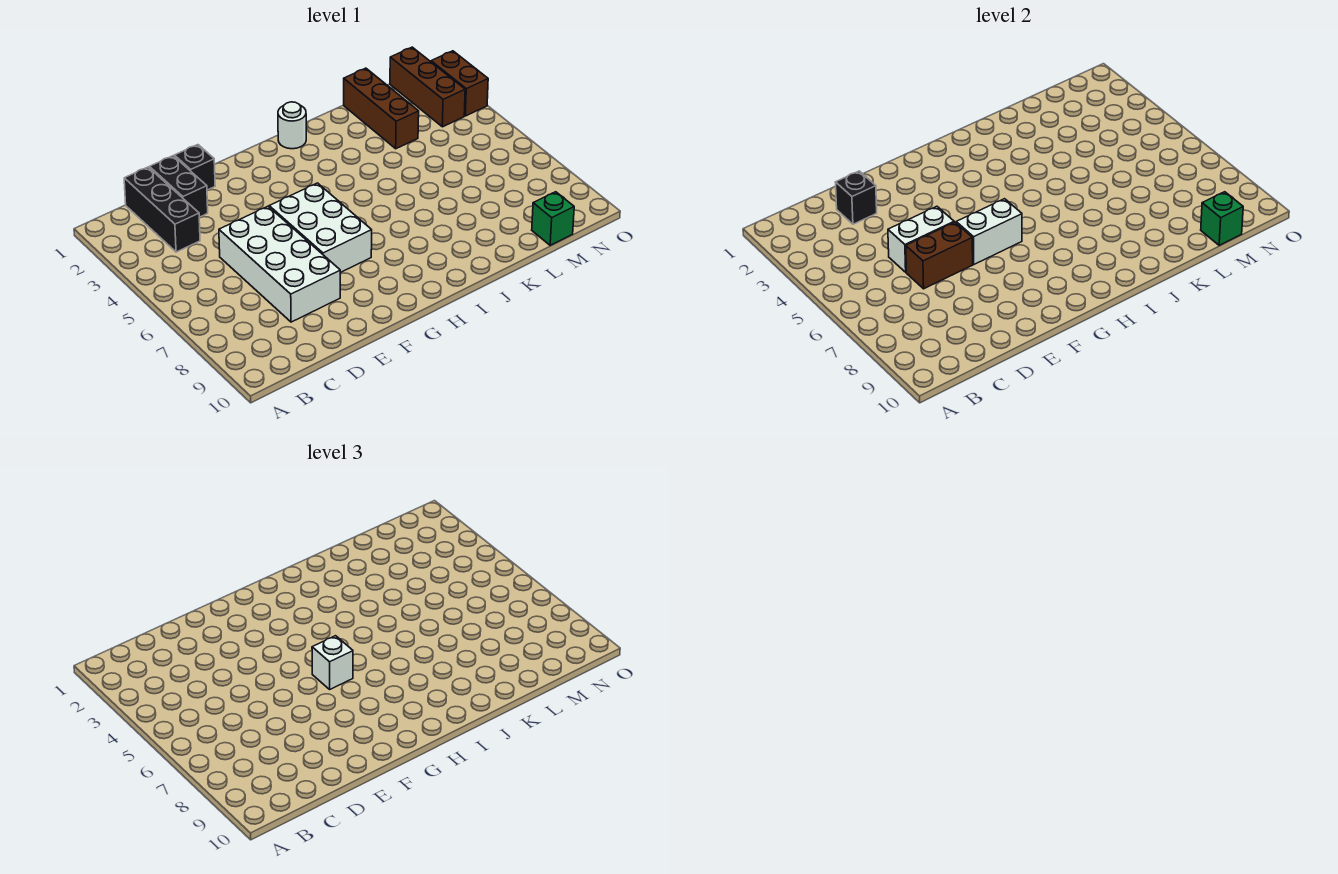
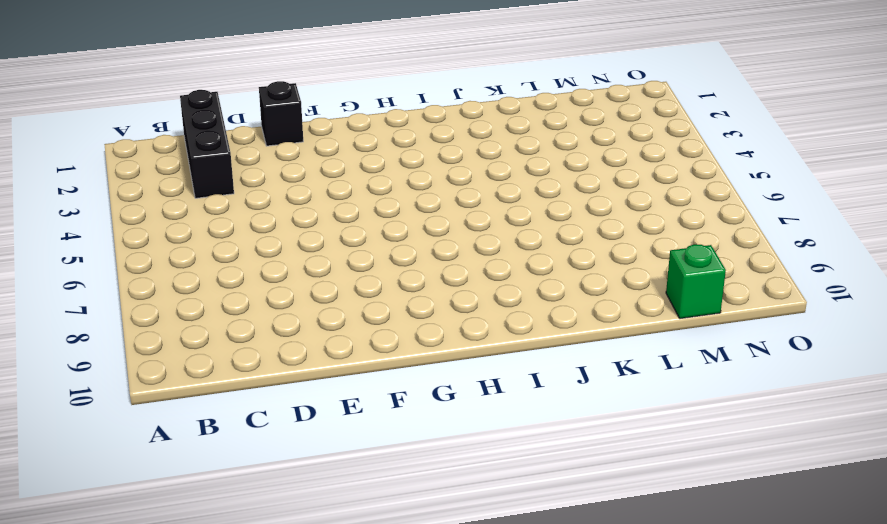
none -> black 1x2 brick [149,156,208,217]
none -> white 2x4 brick [219,206,340,322]
none -> white 2x3 brick [269,183,372,273]

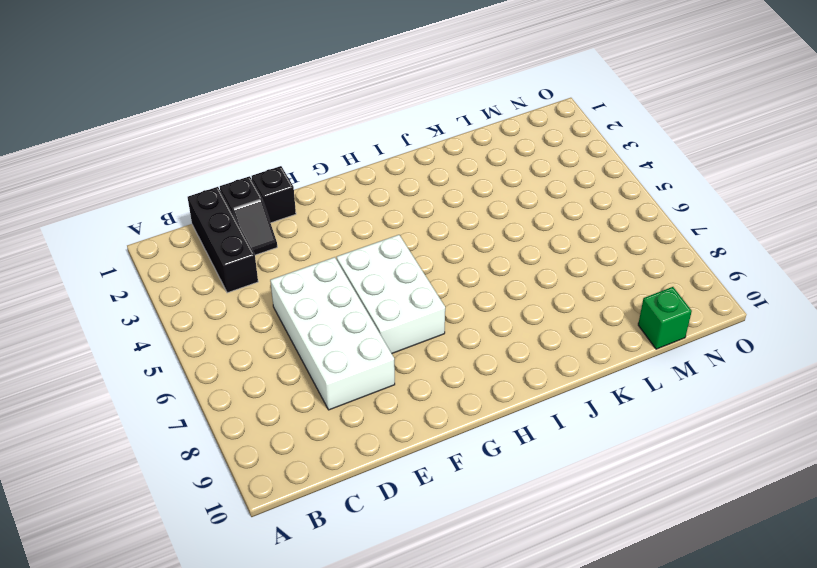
black 1x2 slope [220,176,277,255] -> black 1x2 brick [149,156,208,217]
none -> white 1x1 round brick [278,102,306,149]
none -> brown 1x3 brick [344,68,419,149]
none -> brown 1x3 brick [390,47,465,127]

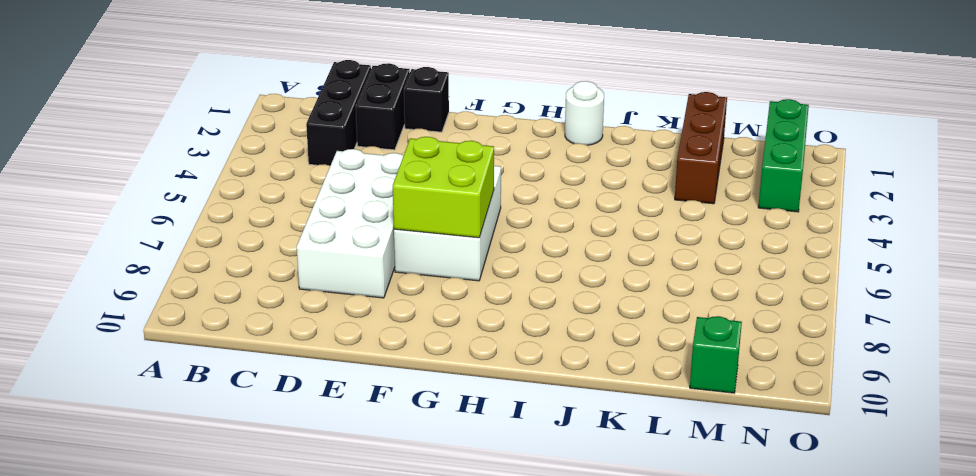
lime 2x2 brick [393,137,494,238] -> white 1x2 brick [956,199,1022,264]
green 1x3 brick [758,99,809,212] -> brown 1x3 brick [390,47,465,127]
none -> brown 1x2 brick [431,51,488,116]
none -> black 1x1 brick [835,171,877,224]
none -> white 1x2 brick [888,206,954,272]

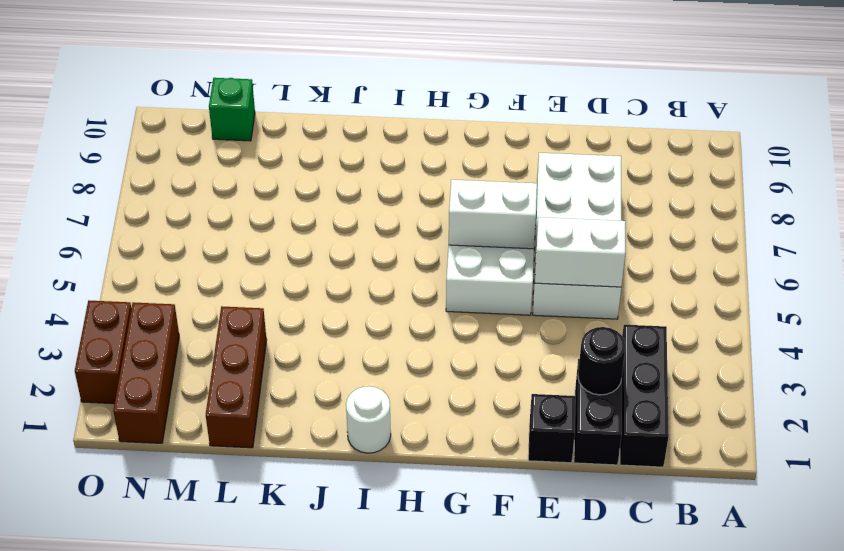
black 1x1 round brick [578,327,626,395] -> black 1x1 brick [835,171,877,224]
none -> brown 1x2 brick [906,222,973,289]
none -> green 1x1 brick [1201,192,1243,245]
none -> white 1x1 brick [312,636,353,689]

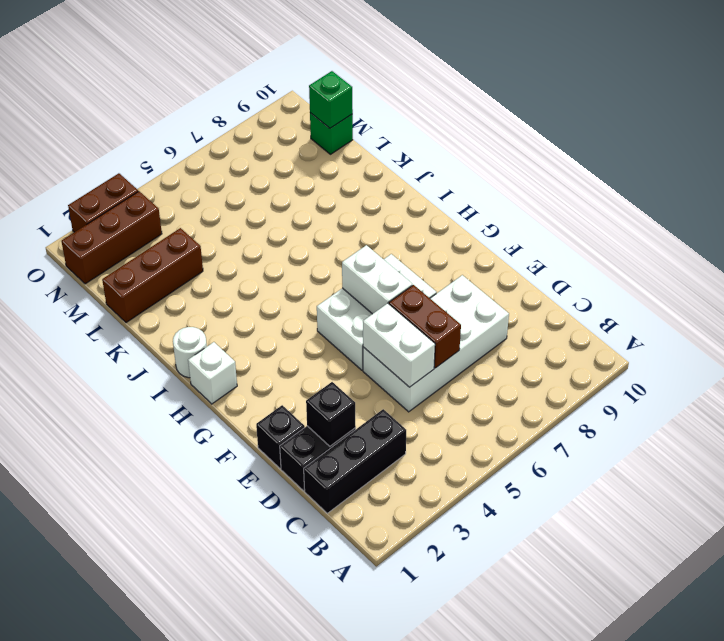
white 1x1 brick [188,342,237,404] -> white 1x1 brick moved to [312,636,353,689]

